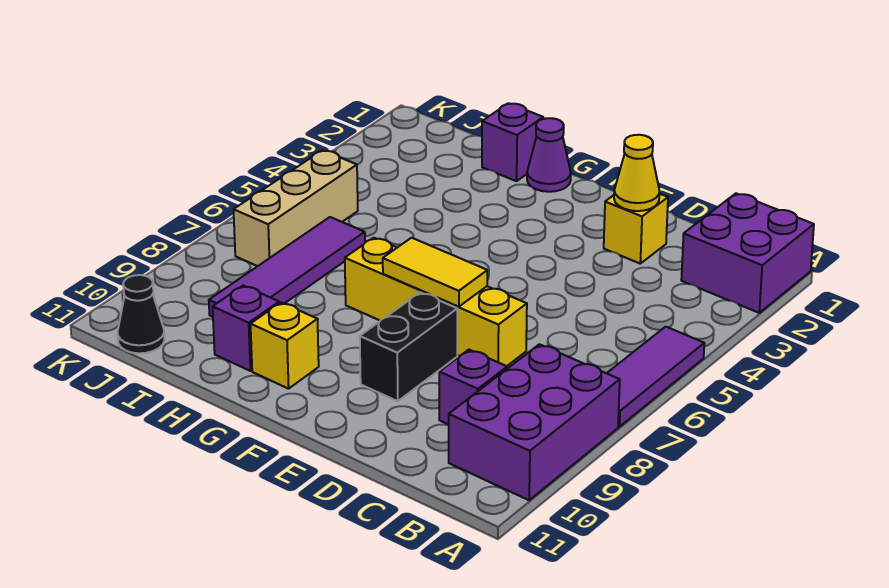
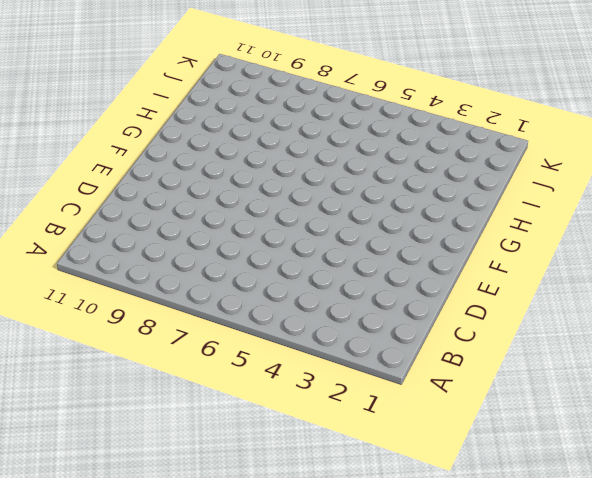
none -> purple 2x2 brick [681,193,814,313]
none -> purple 1x3 tile [607,327,704,427]
none -> purple 2x3 brick [449,344,620,500]

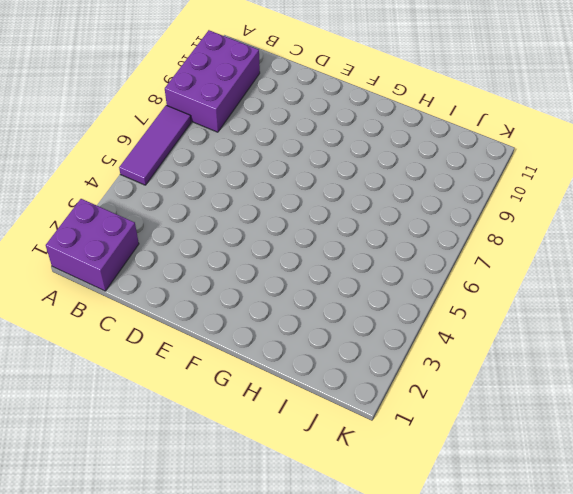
none -> purple 1x1 brick [439,350,507,425]
none -> yellow 1x1 brick [604,194,668,263]
none -> yellow 1x4 brick [345,238,527,366]

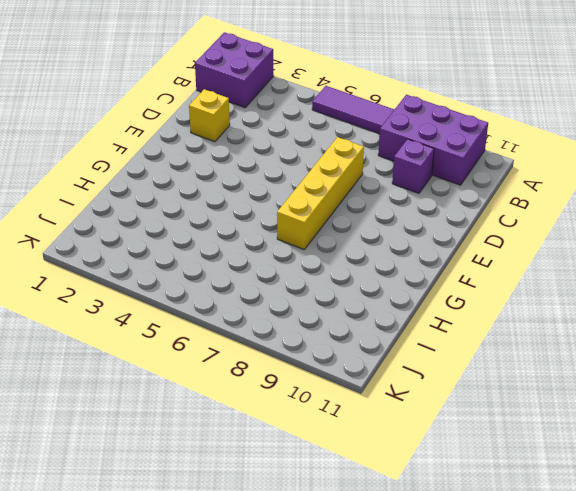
none -> black 1x2 brick [360,292,457,401]
none -> purple 1x1 cone [527,118,571,192]
none -> yellow 1x1 brick [251,303,319,389]

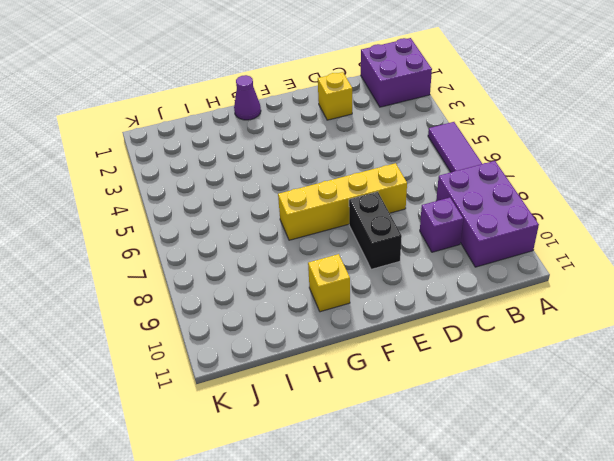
none -> purple 1x1 brick [482,103,543,181]
none -> purple 1x1 brick [213,286,279,371]
none -> purple 1x4 tile [209,217,365,317]

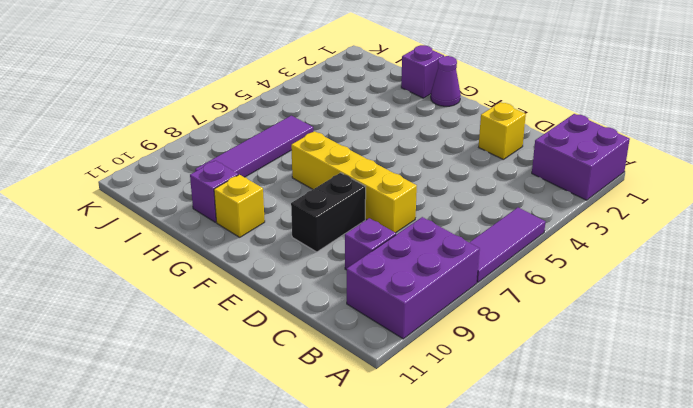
none -> tan 1x3 brick [234,150,358,266]
none -> black 1x1 cone [118,275,165,353]
none -> yellow 1x1 cone [614,135,660,211]

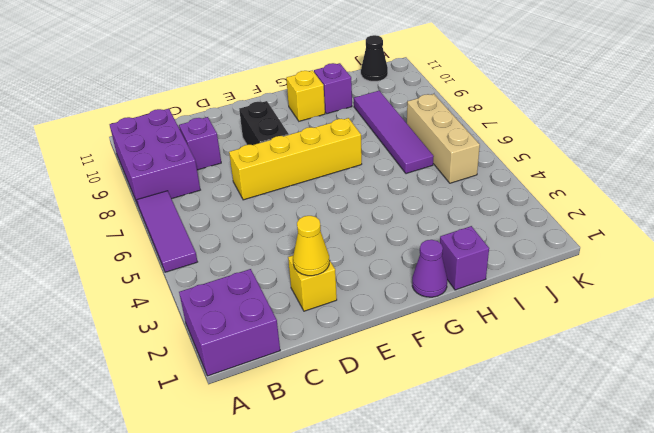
none -> yellow 1x2 tile [383,238,487,307]

